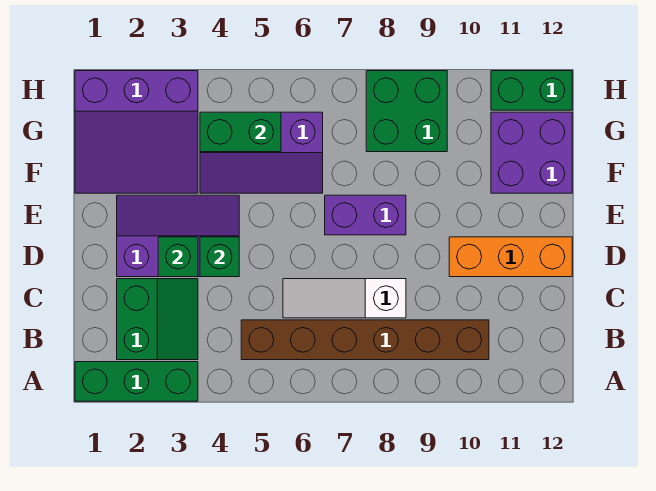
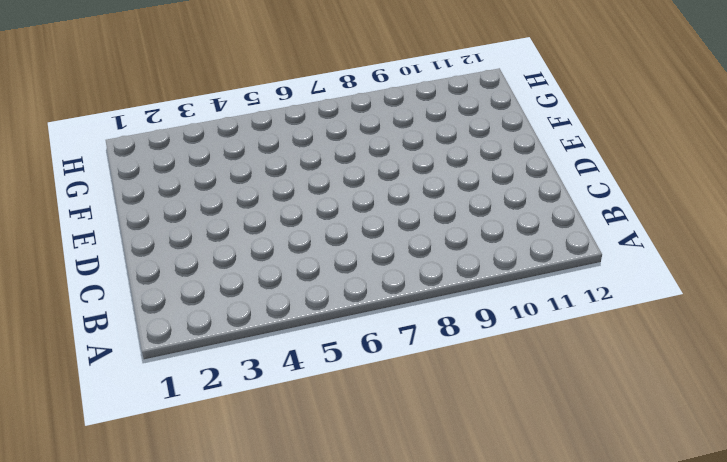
none -> green 1x3 brick [75,362,198,401]
none -> green 2x2 slope [117,279,198,360]
none -> brown 1x6 brick [241,320,489,360]

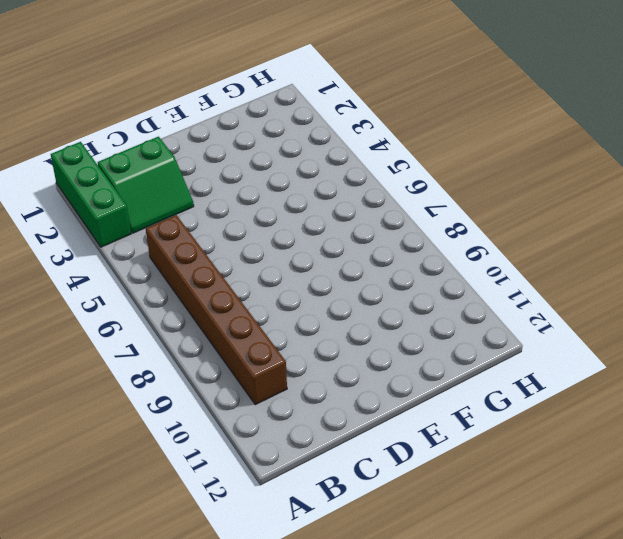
none -> white 1x3 slope [283,279,406,318]
none -> purple 2x3 slope [117,195,239,277]
none -> orange 1x3 brick [449,237,572,277]

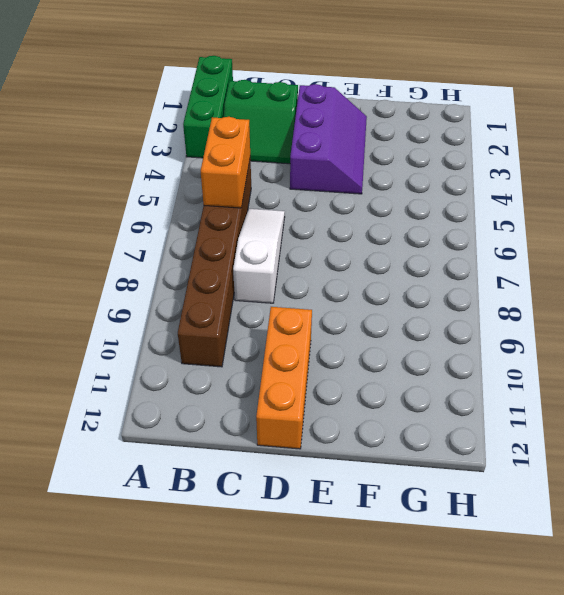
orange 1x2 brick [201,117,250,208] -> none
none -> purple 1x2 brick [325,195,406,235]
none -> purple 3x3 slope [75,71,198,193]
none -> purple 2x3 slope [200,112,323,193]

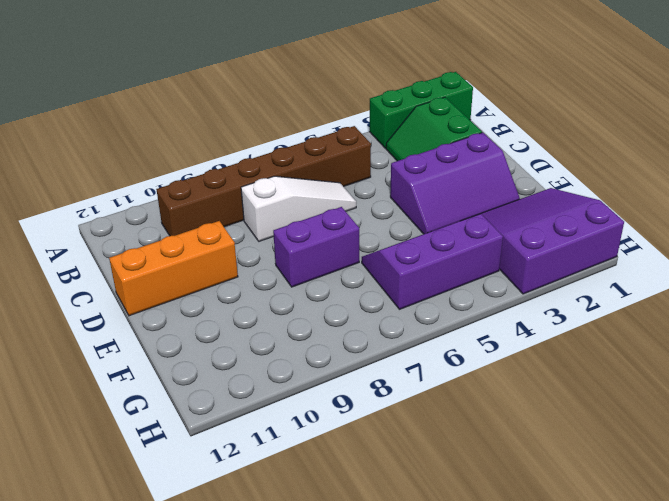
none -> purple 2x2 brick [491,112,572,193]
none -> green 2x2 brick [366,71,447,152]
none -> green 1x2 brick [491,71,572,110]

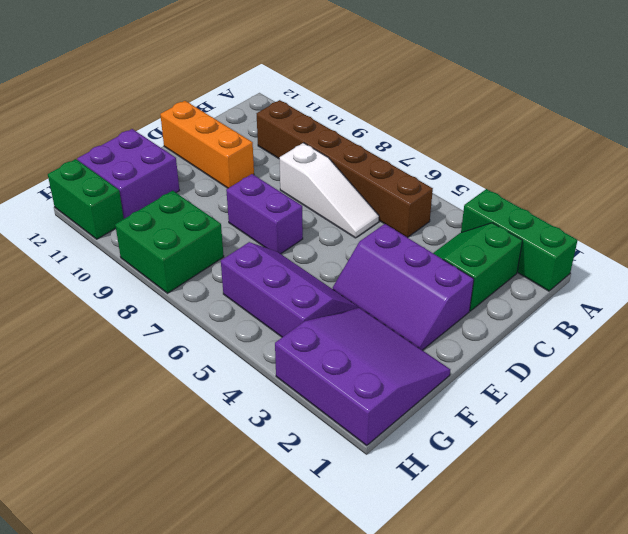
none -> green 1x1 brick [158,237,198,277]
none -> green 1x1 brick [200,237,239,277]
none -> green 1x2 brick [200,112,281,152]

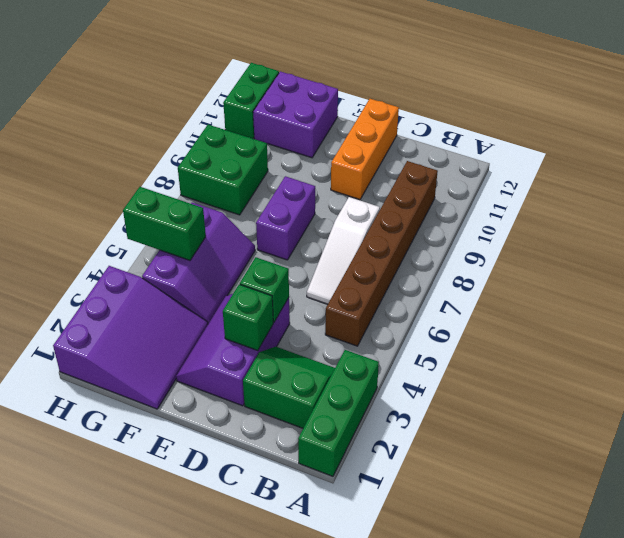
green 1x2 brick [123,187,206,260] -> green 1x2 brick turned to [200,112,281,152]

